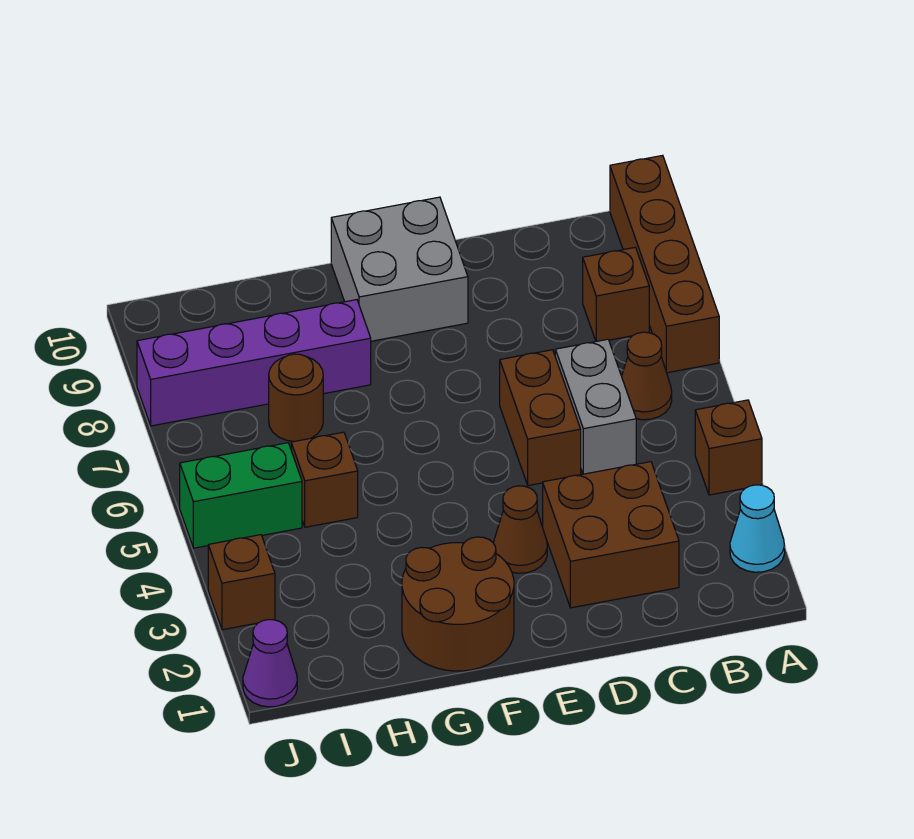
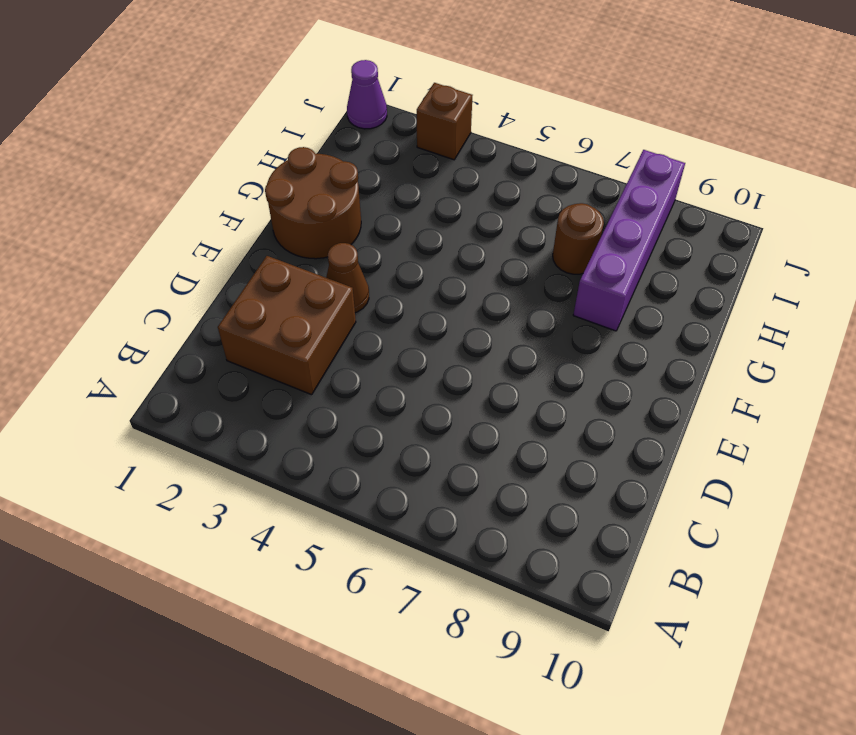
none -> cyan 1x1 cone [730,485,785,572]
none -> brown 1x1 brick [695,400,762,495]
none -> brown 1x4 brick [610,155,719,373]

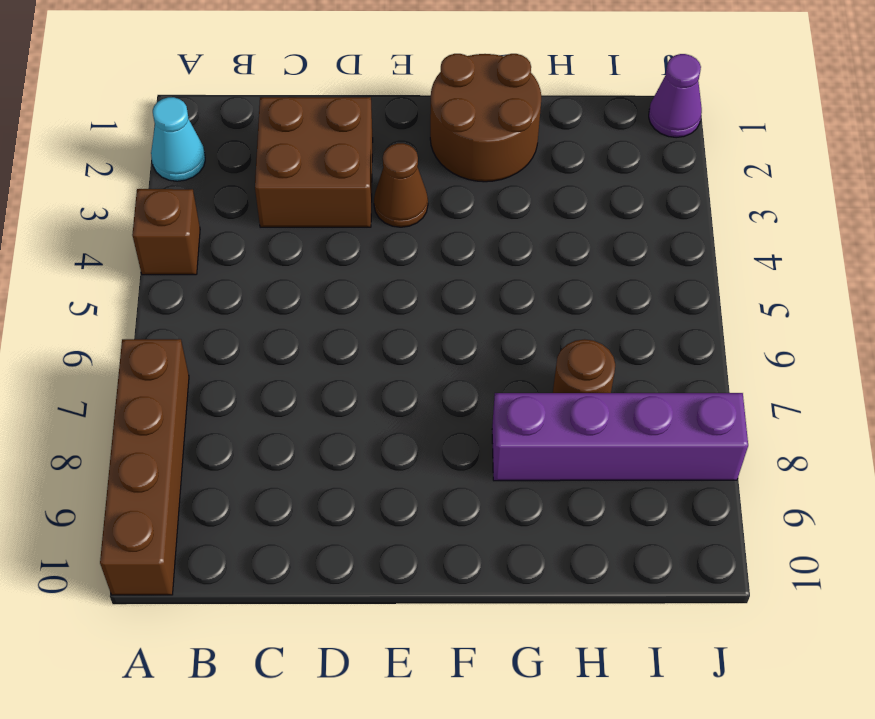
none -> brown 1x1 cone [622,332,672,420]
none -> brown 1x1 brick [583,247,649,341]
none -> grey 1x2 brick [555,339,636,474]

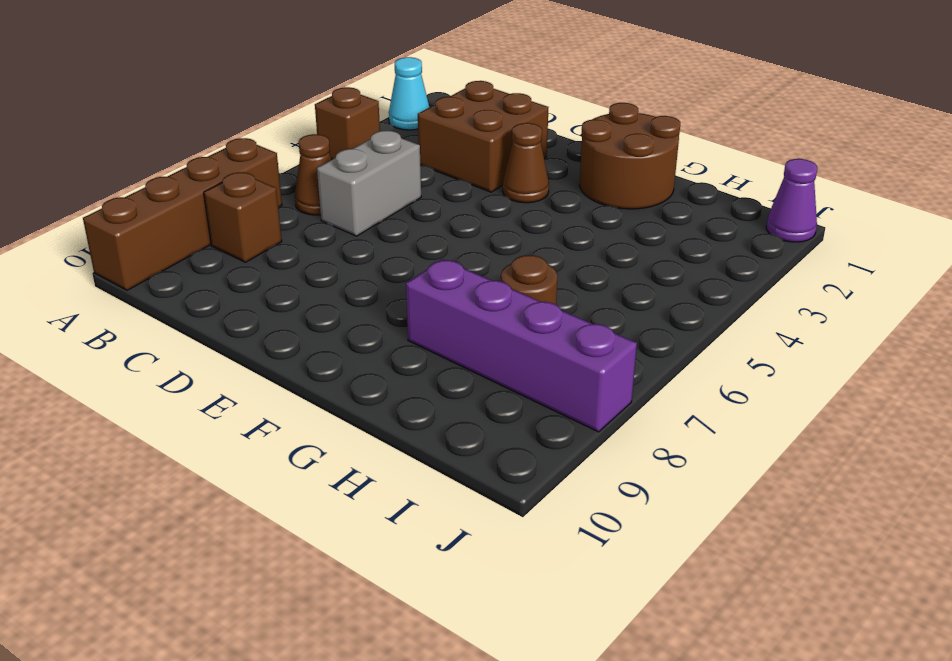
none -> brown 1x2 brick [500,350,581,486]
none -> grey 2x2 brick [331,197,468,341]
none -> brown 1x1 brick [291,432,358,527]

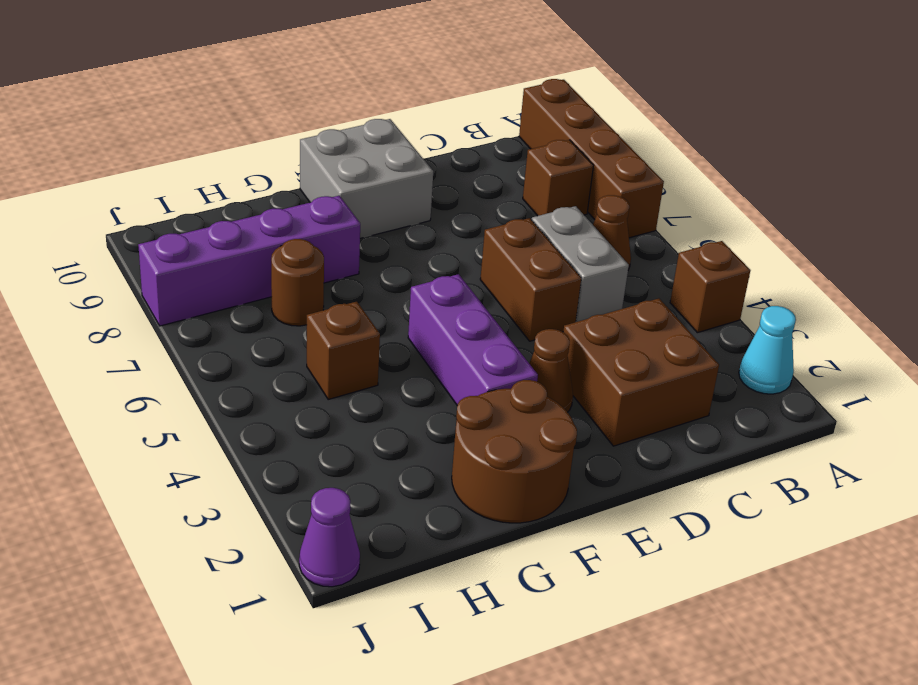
purple 1x3 brick [408,274,538,405] -> none
none -> green 1x2 brick [180,443,302,548]
none -> brown 1x1 brick [208,535,275,630]

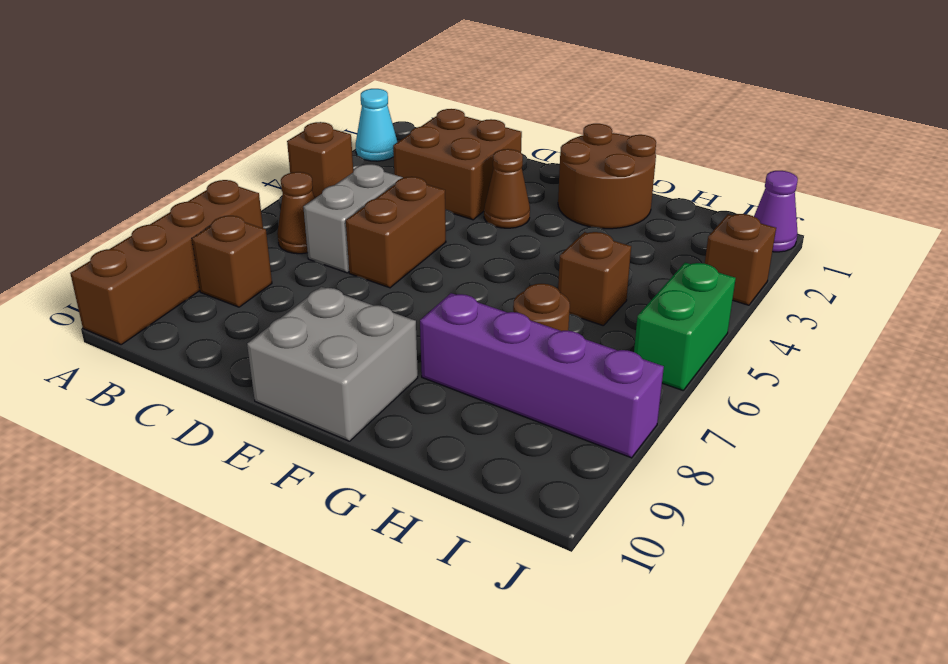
green 1x2 brick [634,263,736,390] -> green 1x2 brick turned to [180,443,302,548]

